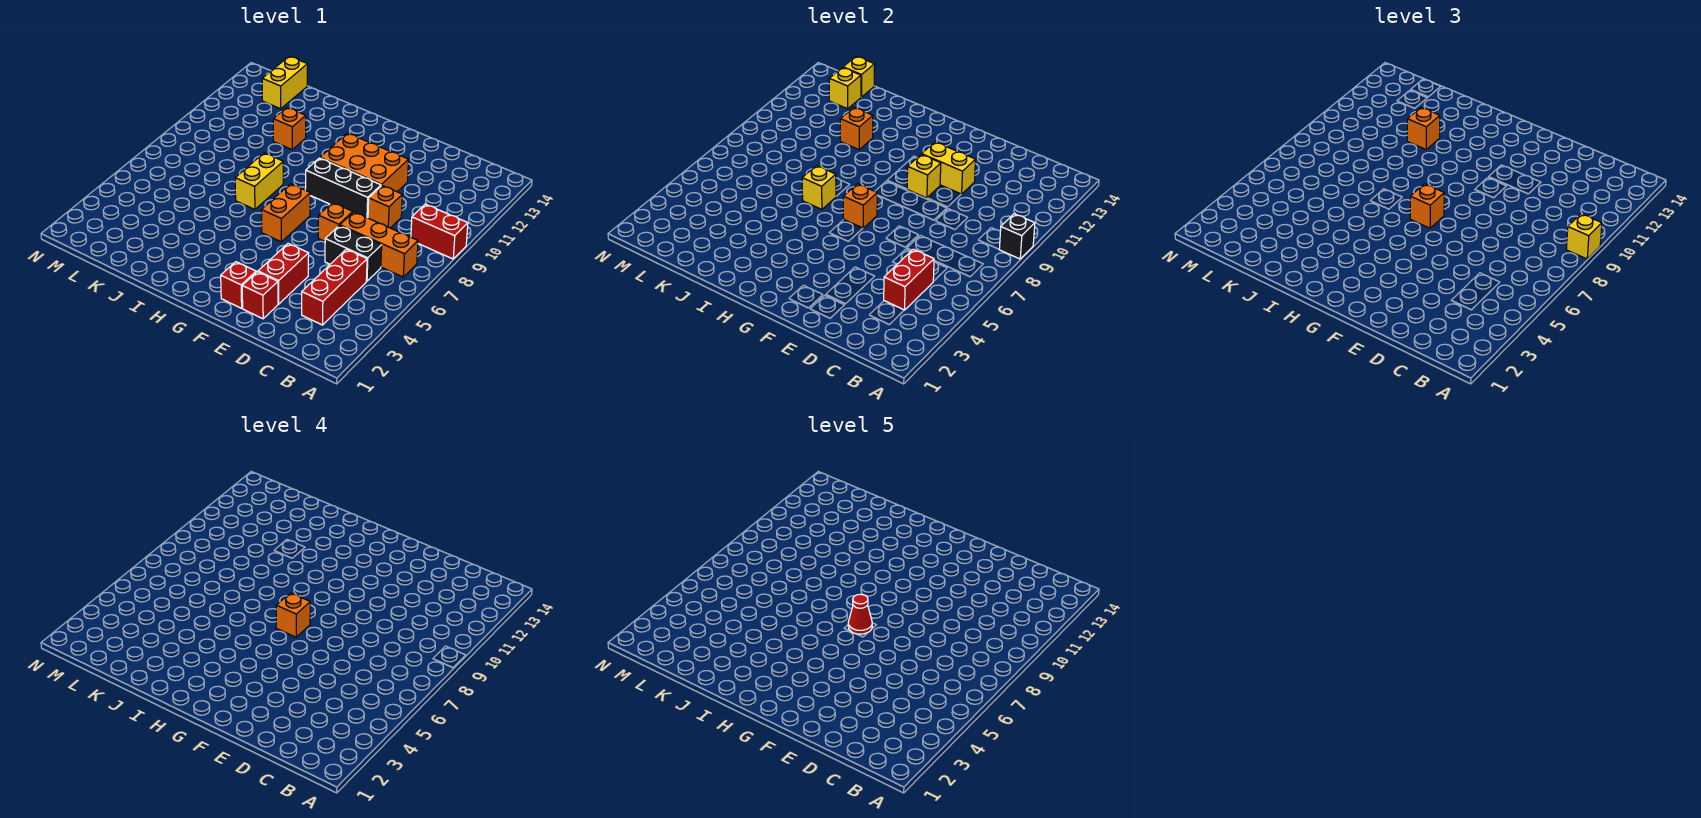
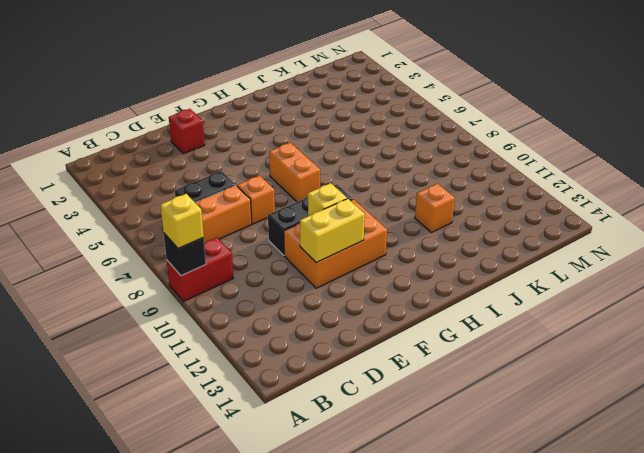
none -> red 1x3 brick [302,249,367,325]
none -> orange 1x1 brick [368,186,402,228]
none -> red 1x2 brick [258,244,309,304]

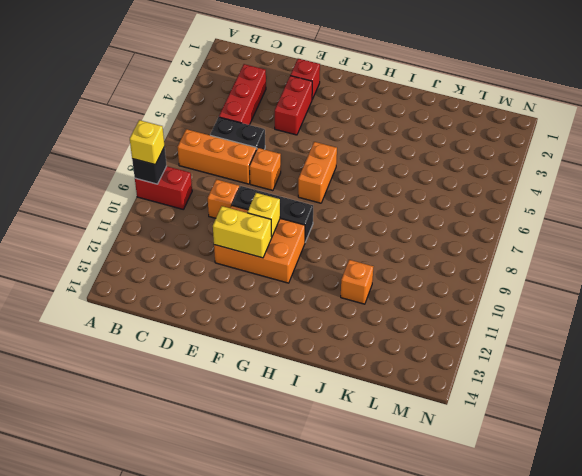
none -> red 1x1 brick [221,262,256,308]
none -> yellow 1x2 brick [235,153,283,209]
none -> yellow 1x2 brick [262,56,308,109]

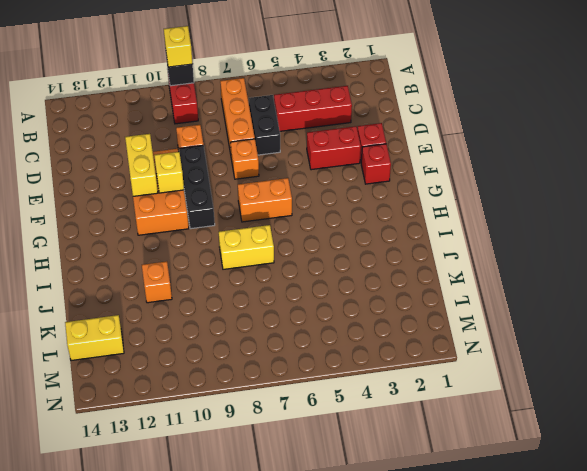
none -> red 1x2 brick [884,249,934,310]
none -> orange 1x1 brick [843,184,877,228]
none -> yellow 1x1 brick [802,166,836,209]

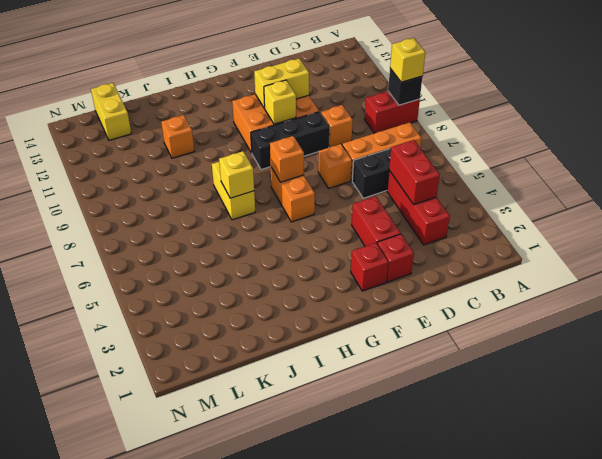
none -> orange 1x1 brick [840,108,873,149]
none -> yellow 1x1 brick [829,68,861,109]
none -> yellow 1x1 brick [843,56,875,97]

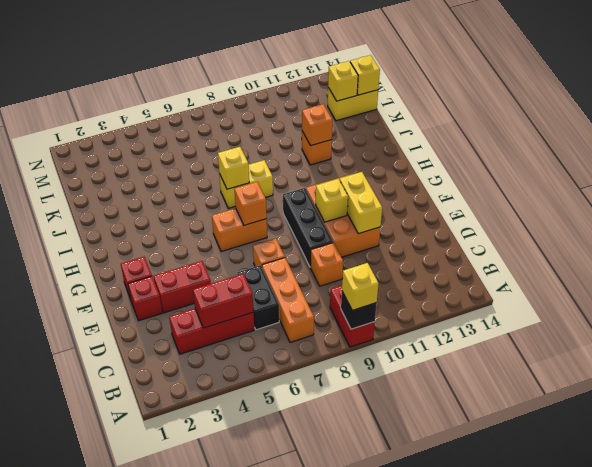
none -> orange 1x1 brick [1410,184,1444,228]
none -> orange 1x1 brick [1407,108,1440,149]
none -> orange 1x1 brick [276,593,310,637]

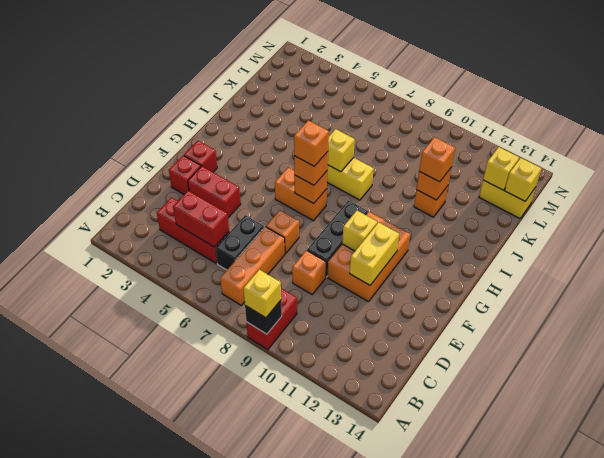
none -> red 1x1 cone [848,594,872,634]

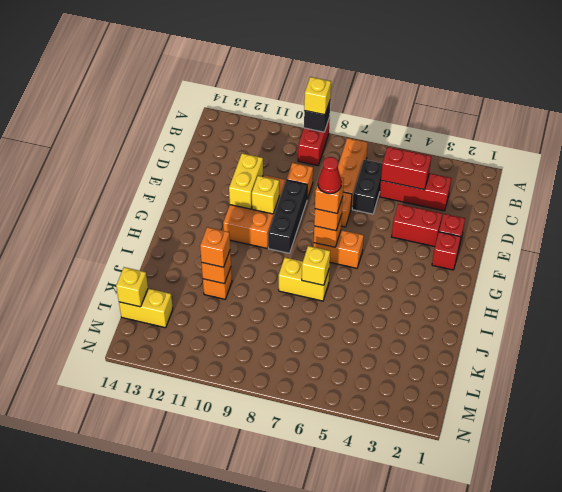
none -> yellow 1x1 brick [829,68,861,109]

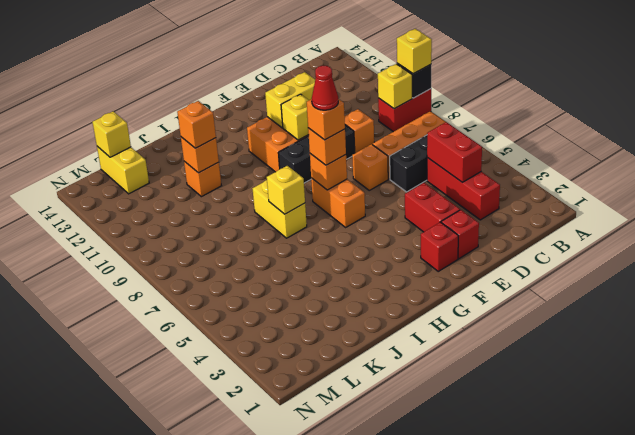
yellow 1x1 brick [378,64,412,109] -> yellow 1x1 brick moved to [829,68,861,109]

